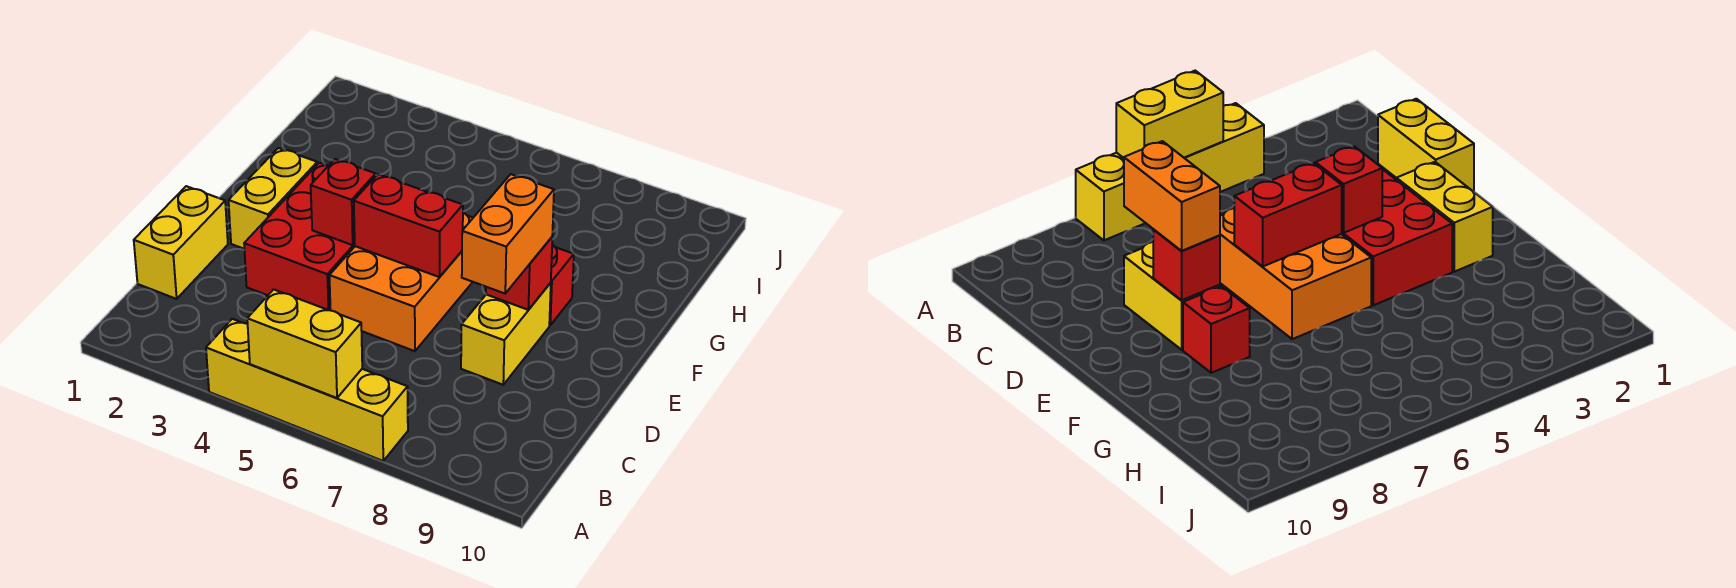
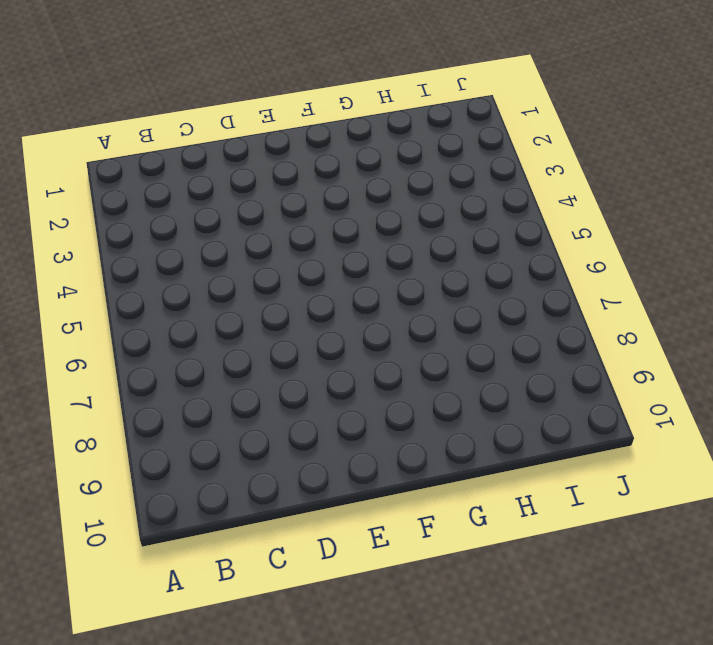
none -> yellow 1x4 brick [206,319,408,461]
none -> yellow 1x2 brick [134,186,228,299]
none -> red 2x3 brick [244,163,355,310]

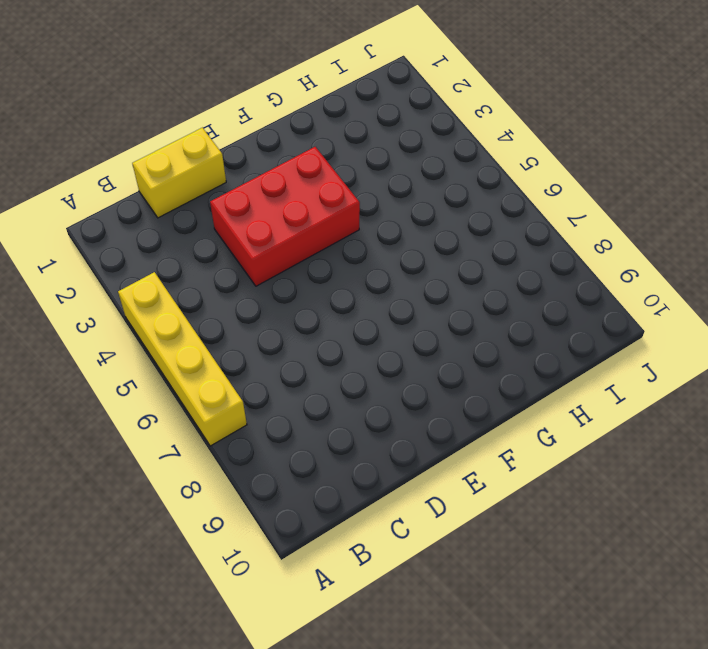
none -> orange 2x3 brick [329,213,473,351]
none -> yellow 1x2 brick [461,283,551,385]
none -> yellow 1x2 brick [229,148,317,249]

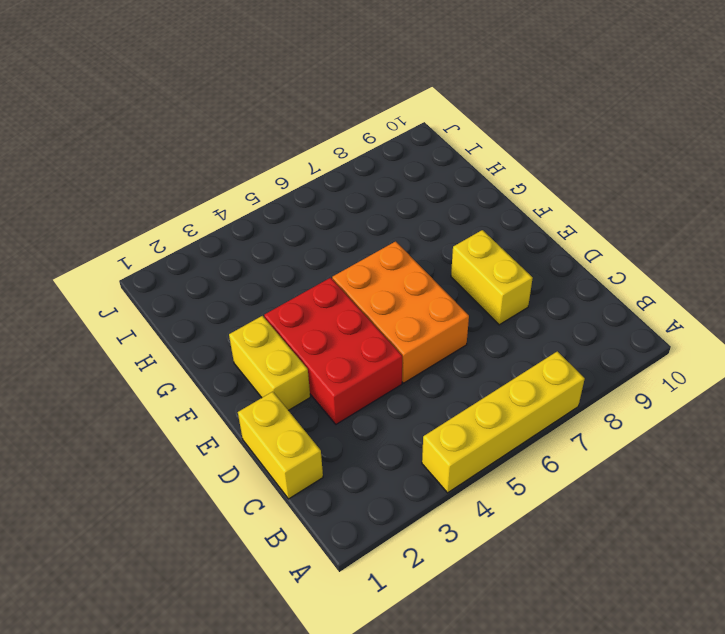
none -> red 1x1 brick [549,245,574,325]
none -> yellow 1x2 brick [247,289,362,398]
none -> red 1x1 brick [311,159,376,245]

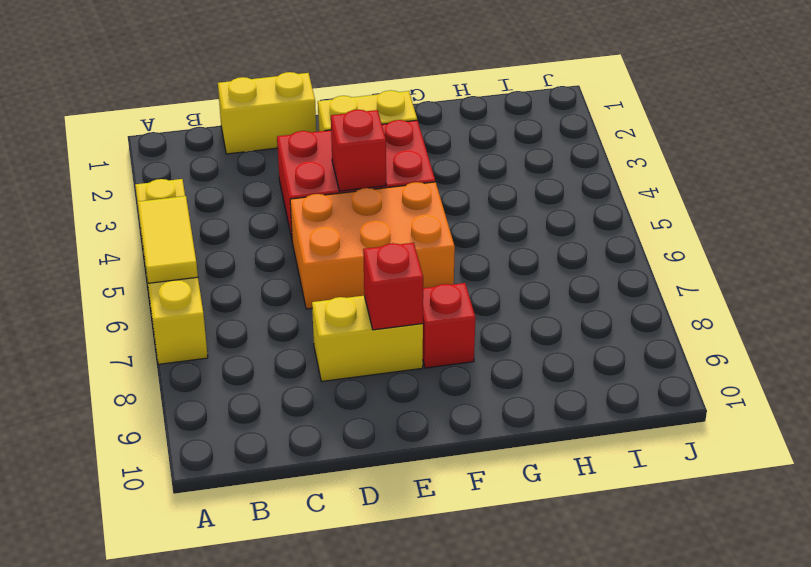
yellow 1x2 tile [138,196,198,283] -> yellow 1x2 brick [247,289,362,398]
none -> red 1x2 brick [354,174,463,277]
none -> orange 1x2 brick [462,174,554,293]

